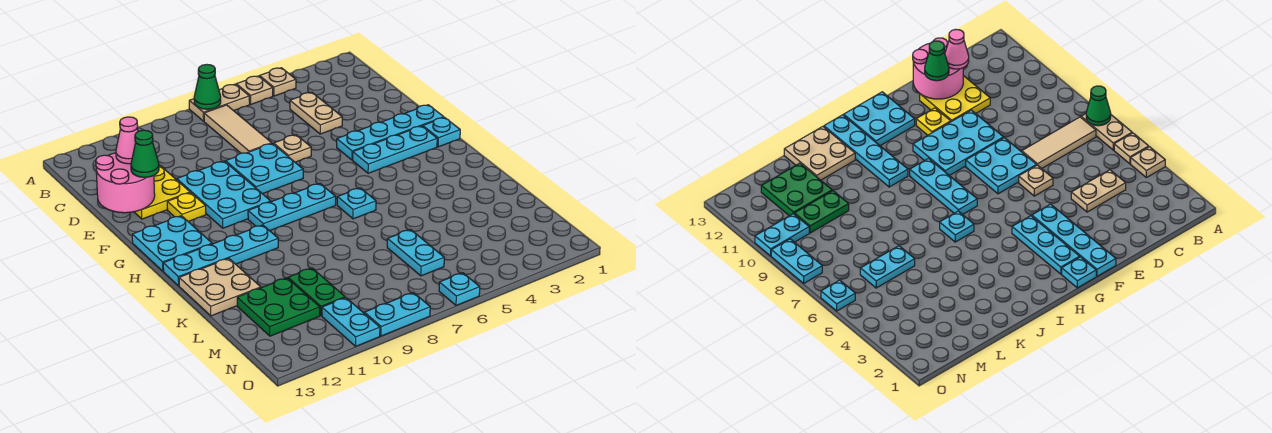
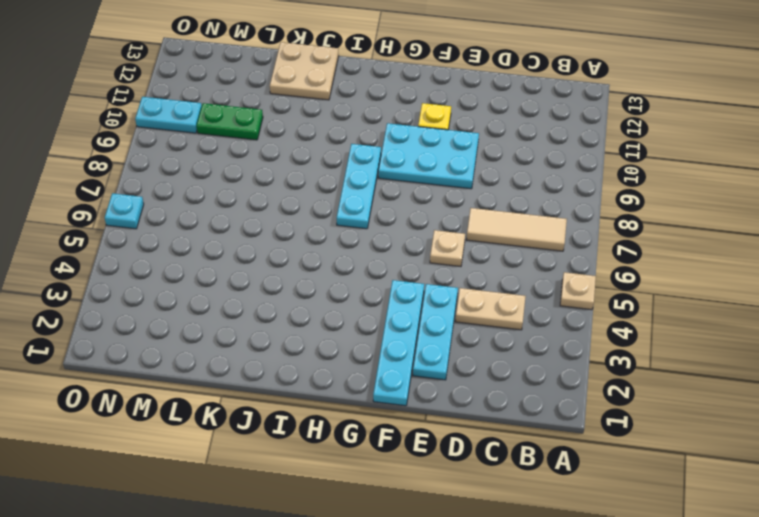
cyan 1x3 plate [413,284,458,380] -> cyan 1x3 plate moved to [353,126,437,173]
none -> tan 1x1 plate [260,68,296,96]
none -> tan 1x2 plate [189,84,250,121]
none -> yellow 2x2 plate [134,166,190,219]

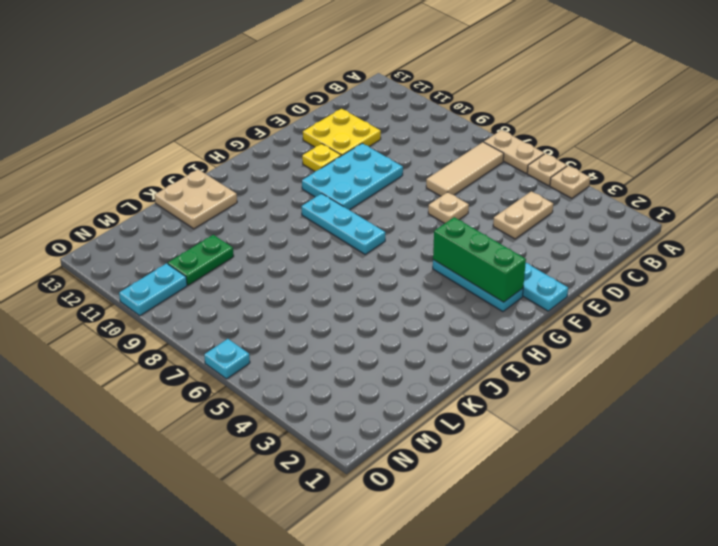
green 1x3 brick [433,217,526,302] -> none
none -> cyan 2x2 plate [226,144,303,194]
none -> cyan 1x1 plate [423,118,460,147]
none -> cyan 2x2 plate [132,216,212,271]

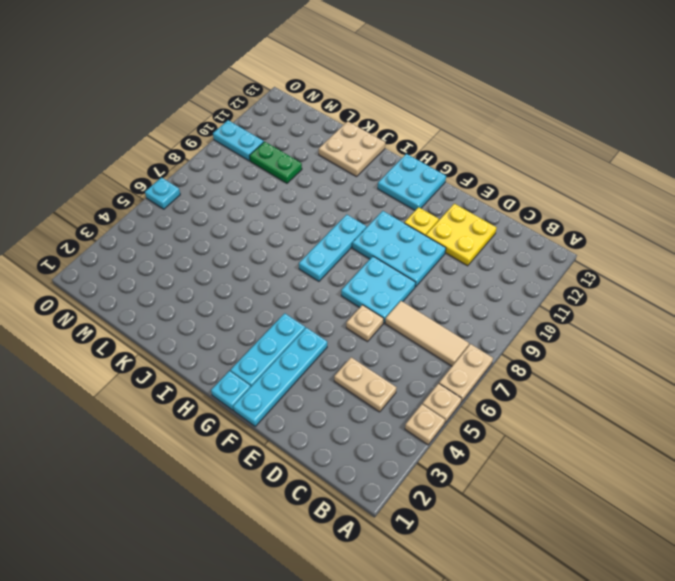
none -> cyan 1x1 plate [337,188,376,219]
none -> cyan 1x4 plate [163,225,278,286]
none -> cyan 1x2 plate [387,230,444,276]

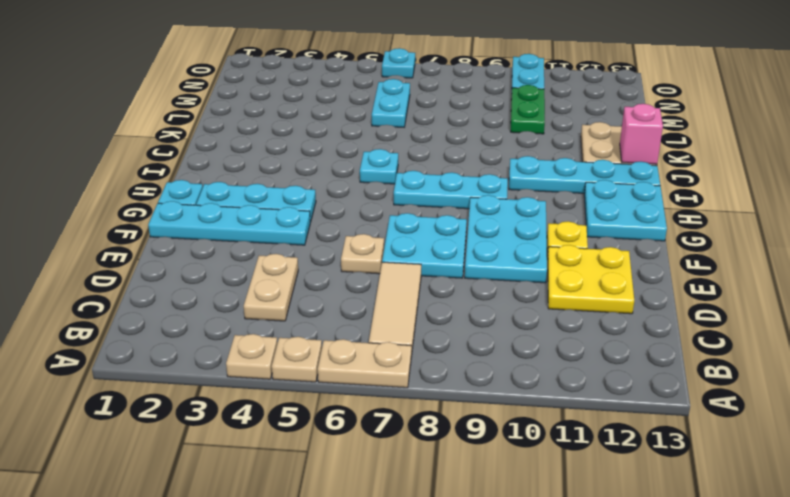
pink 1x1 brick [620,104,663,164] -> none
none -> green 2x2 plate [237,278,320,336]
none -> cyan 1x2 plate [364,293,430,336]
none -> green 1x1 cone [194,64,221,109]

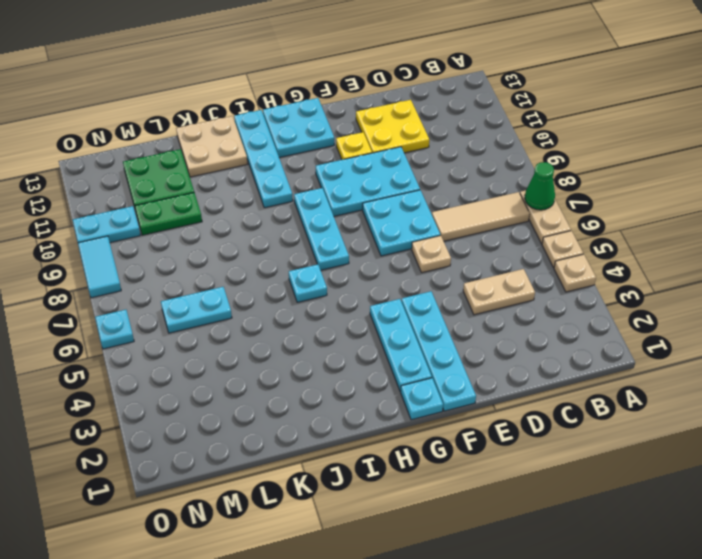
cyan 1x2 tile [78,236,121,298] -> cyan 1x2 plate [364,293,430,336]
none -> pink 2x2 round brick [96,153,155,213]
none -> pink 1x1 cone [116,117,138,164]
none -> green 1x1 cone [131,130,159,177]

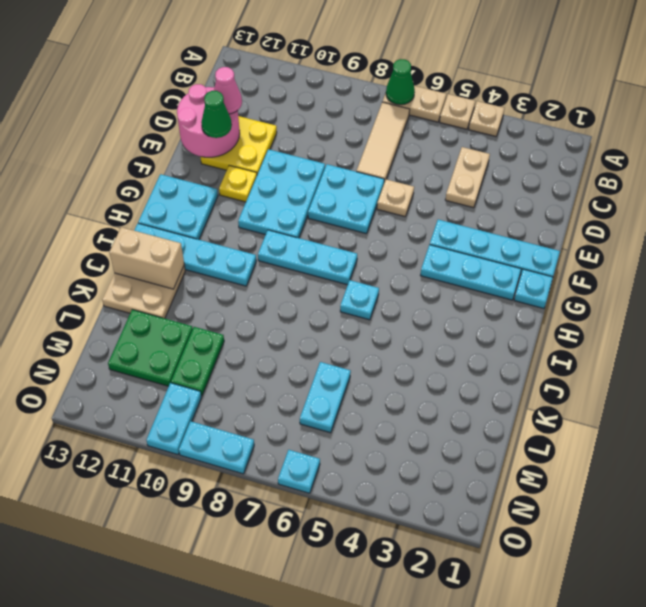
tan 1x2 brick [109,227,184,289] -> none

